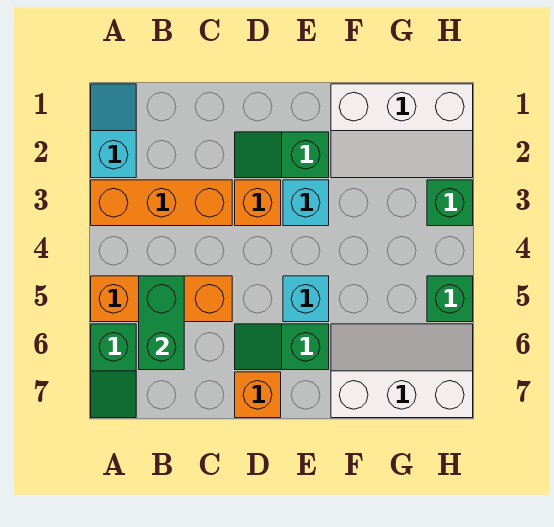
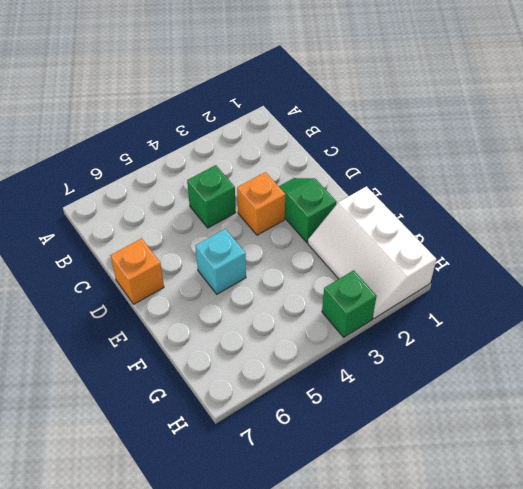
green 1x1 brick [187,165,236,228] -> green 1x1 brick moved to [427,276,473,322]
none -> cyan 1x2 slope [91,84,136,178]
none -> orange 1x3 brick [91,180,232,226]
none -> orange 1x3 brick [91,276,232,322]

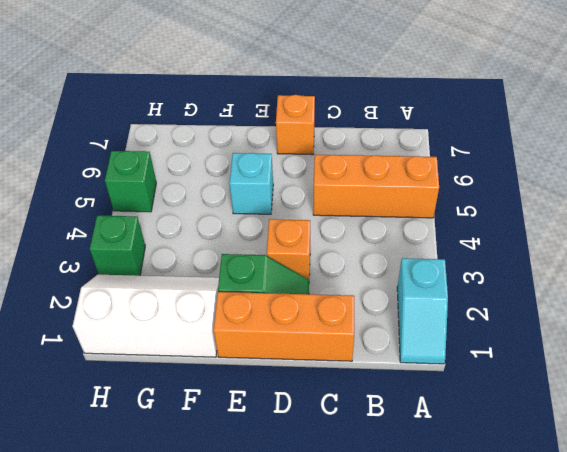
orange 1x3 brick [214,292,354,361] -> orange 1x3 brick moved to [91,180,232,226]
none -> green 1x2 slope [91,324,136,418]
none -> green 1x2 slope [235,324,329,370]
none -> cyan 1x1 brick [283,180,329,226]

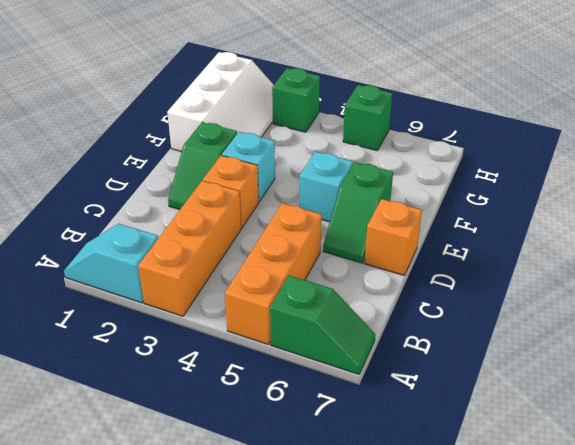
none -> white 2x3 slope [331,324,473,418]
none -> green 1x2 brick [139,276,184,370]

